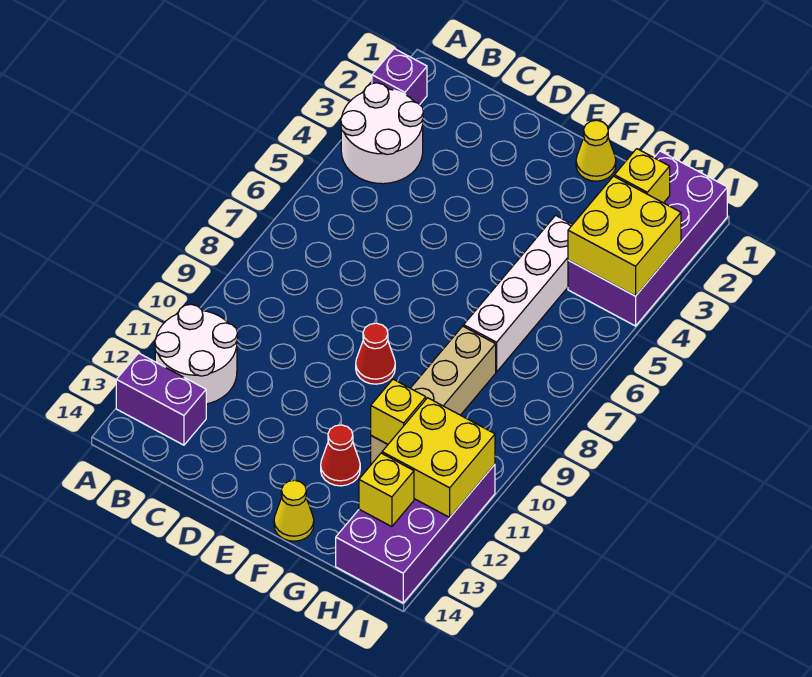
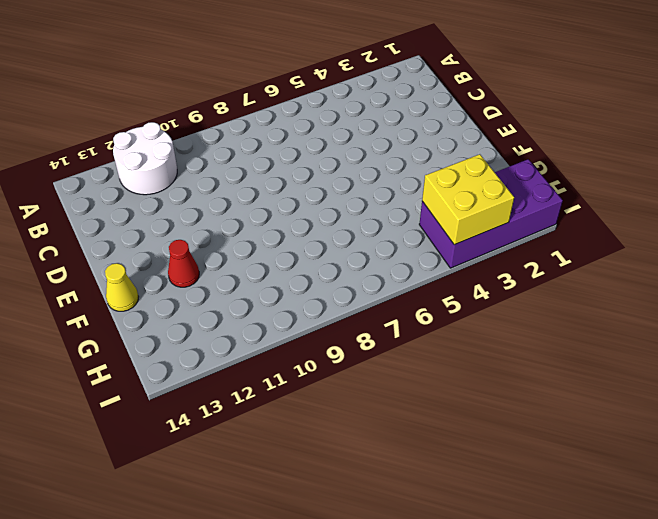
none -> purple 1x1 brick [372,49,427,105]
none -> white 2x2 round brick [341,83,423,184]
none -> purple 1x2 brick [116,353,206,445]

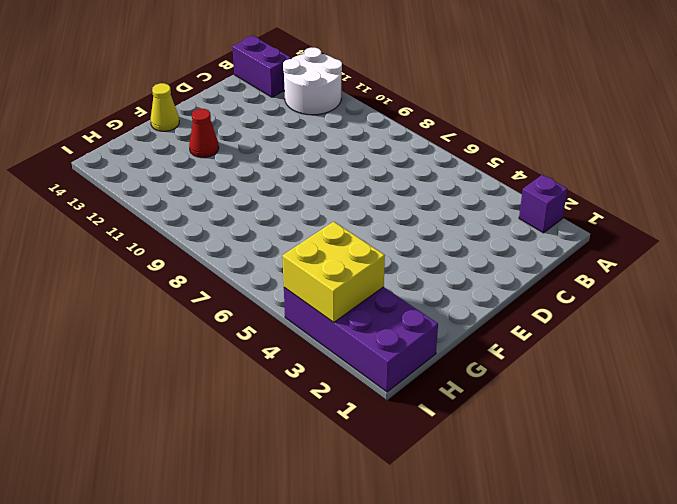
purple 1x2 brick [232,36,291,97] -> purple 1x2 brick turned to [116,353,206,445]
none -> white 2x2 round brick [341,83,423,184]
none -> red 1x1 cone [356,323,395,384]
none -> yellow 1x1 cone [576,120,616,181]

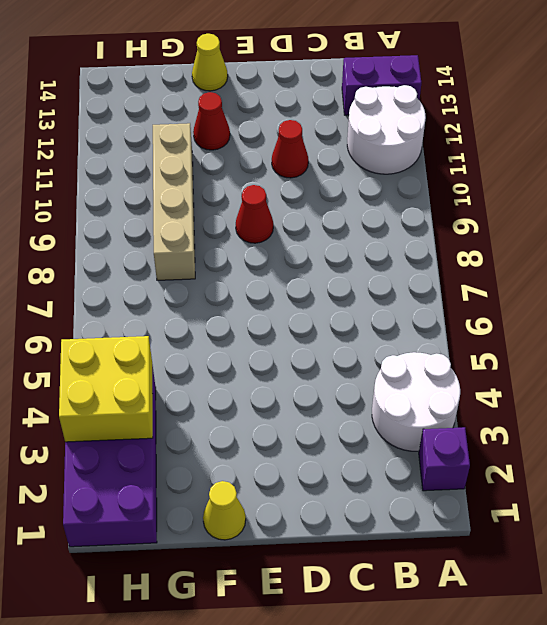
red 1x1 cone [272,120,308,178] -> none
none -> white 1x4 brick [464,215,573,372]
none -> purple 2x4 brick [336,464,495,603]
none -> yellow 1x1 brick [371,379,426,444]

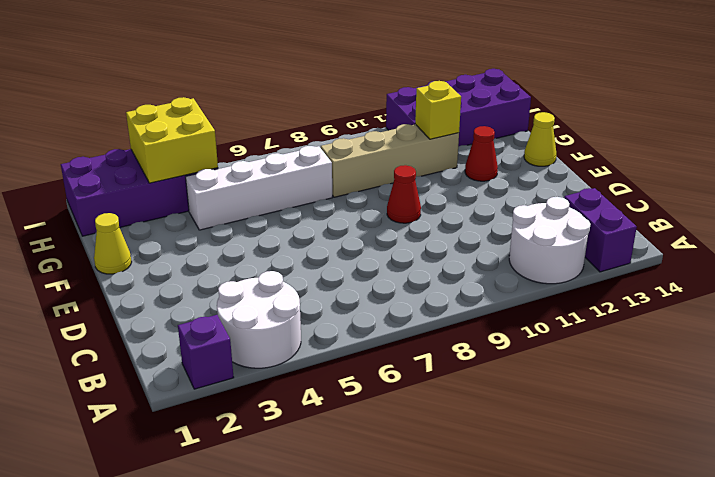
none -> yellow 1x1 brick [614,149,670,203]
none -> yellow 2x2 brick [382,398,495,517]
none -> yellow 1x1 brick [359,453,414,527]

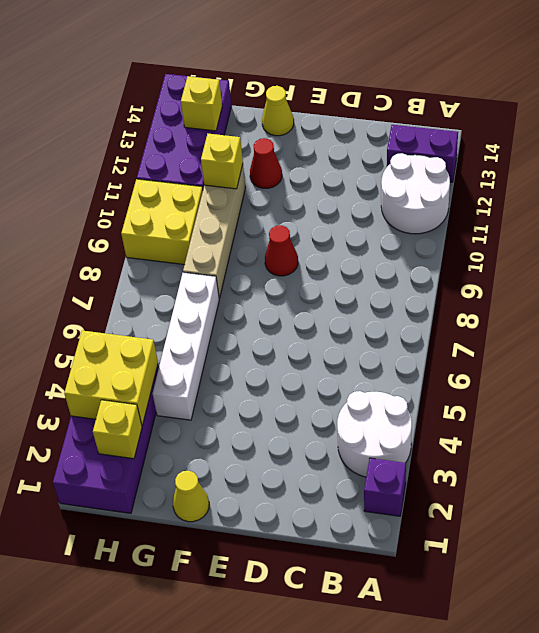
yellow 2x2 brick [121,179,203,265] -> yellow 2x2 brick moved to [382,398,495,517]

